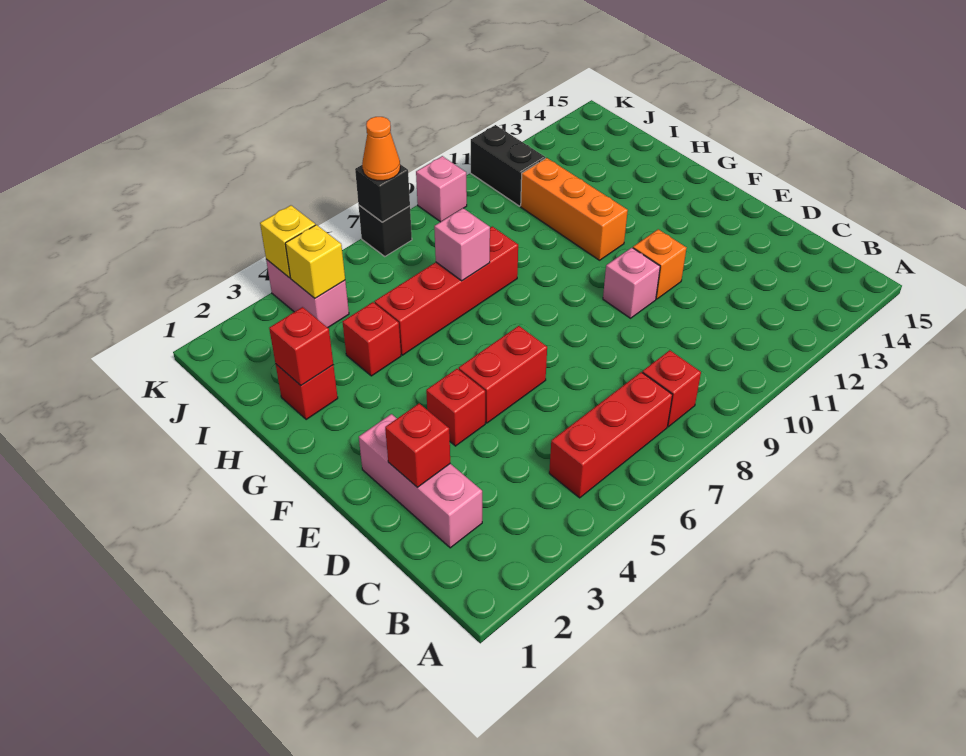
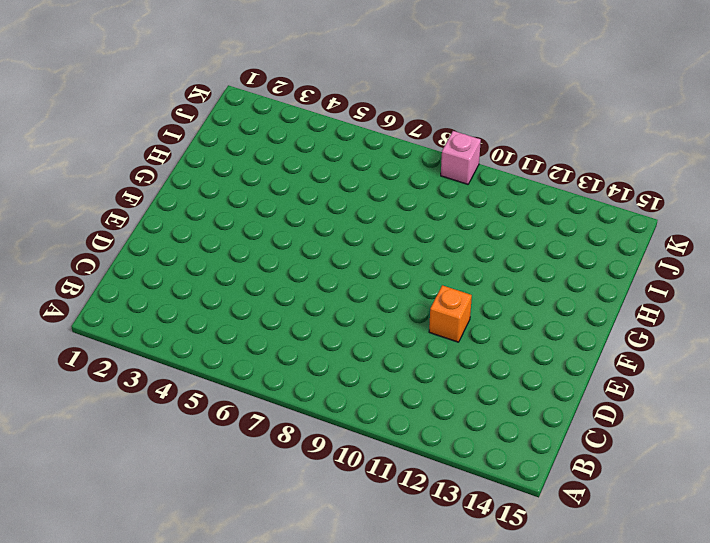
none -> red 1x3 brick [549,372,672,498]
none -> red 1x1 brick [642,350,701,427]
none -> pink 1x3 brick [359,414,482,548]

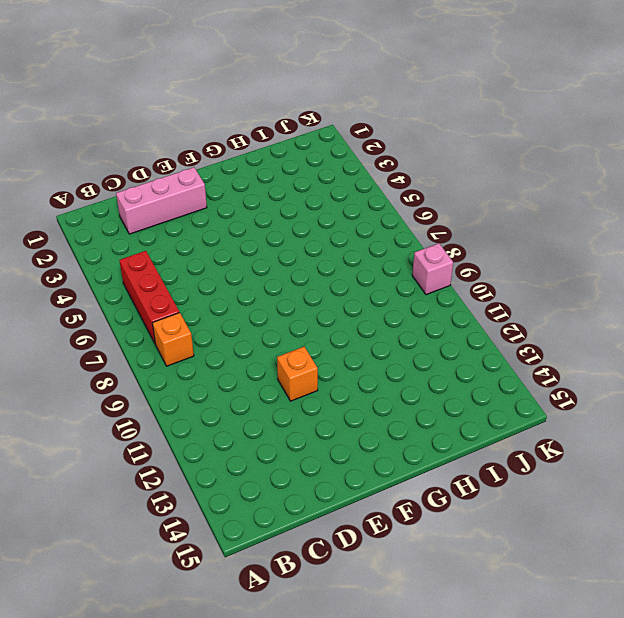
orange 1x1 brick [152,313,194,366] -> red 1x1 brick [642,350,701,427]
none -> red 1x1 brick [426,369,485,446]
none -> red 1x2 brick [459,326,547,423]
none -> pink 1x1 brick [603,248,660,318]

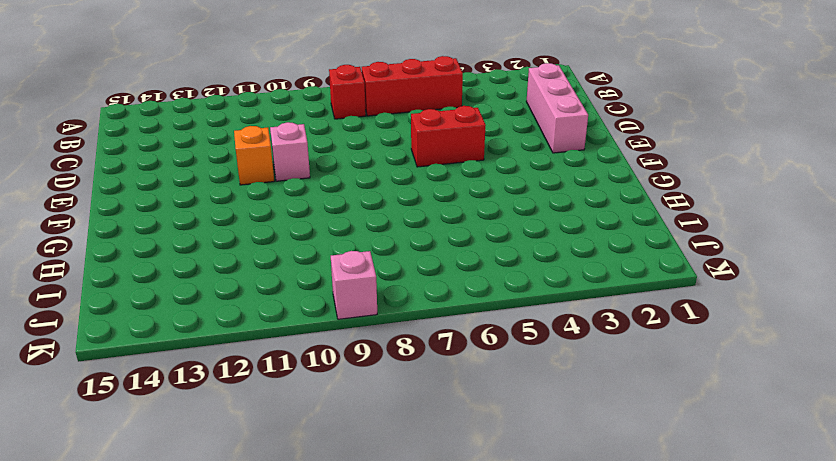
none -> red 1x1 brick [426,369,485,446]
none -> orange 1x3 brick [521,158,628,260]
none -> red 1x1 brick [276,364,338,420]

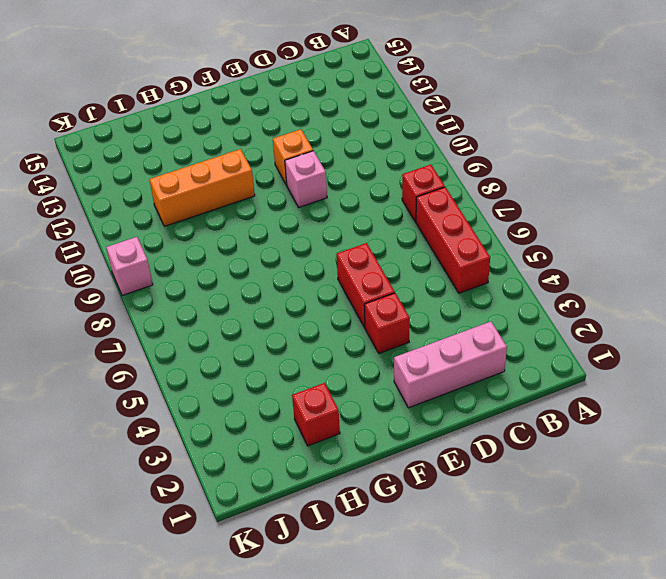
none -> red 1x1 brick [342,302,401,376]
none -> red 1x4 brick [374,226,518,355]
none -> pink 1x2 brick [266,259,349,328]

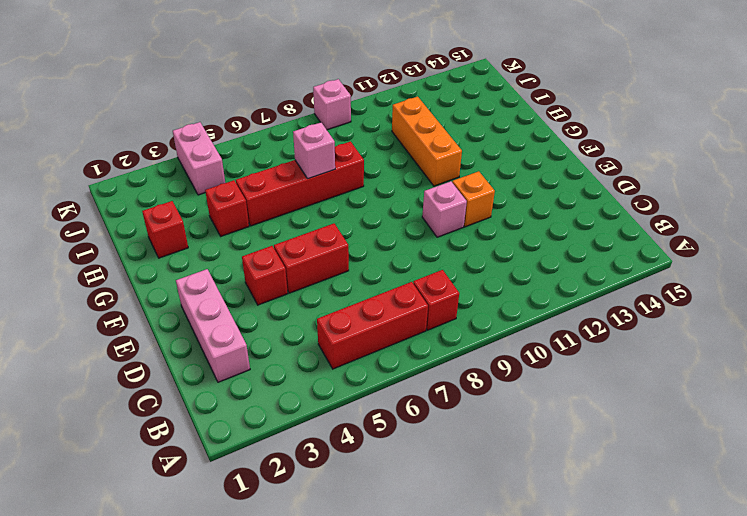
none -> black 1x2 brick [471,125,545,206]
none -> black 1x1 brick [359,206,412,256]
none -> red 1x1 brick [385,404,450,487]

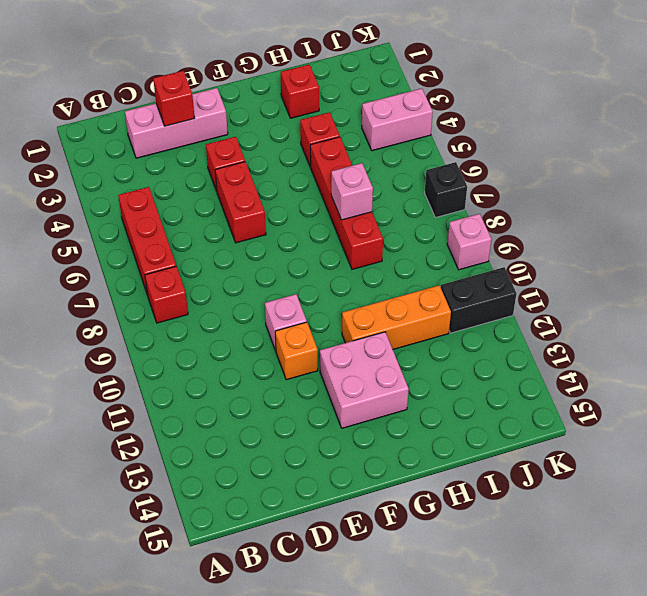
pink 2x2 brick [320,332,409,428] -> none
none -> red 1x1 brick [269,307,333,385]
none -> yellow 1x1 brick [285,225,345,298]
none -> yellow 1x1 brick [260,205,315,278]

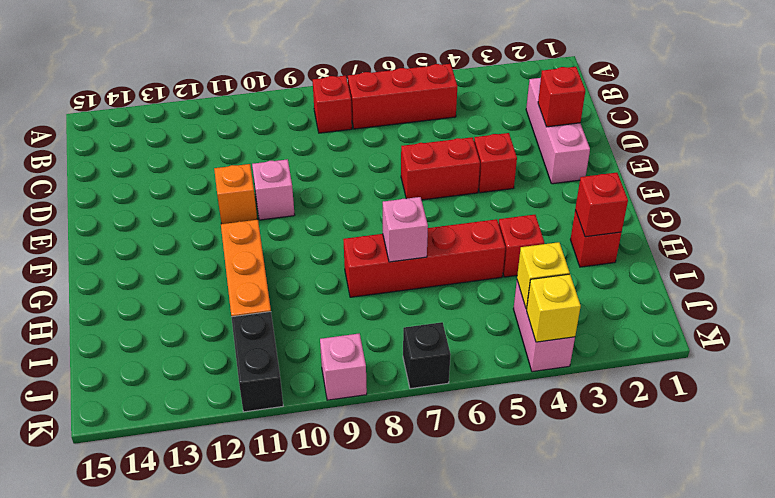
none -> black 1x1 brick [355,164,410,222]
none -> orange 1x1 cone [362,117,400,181]

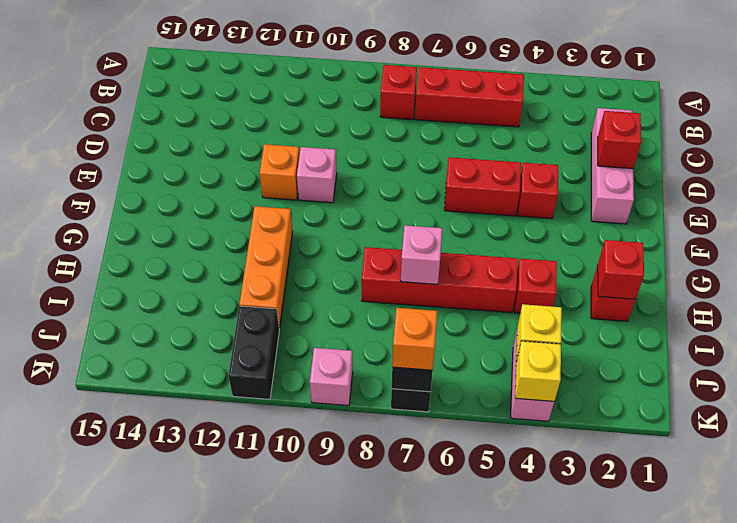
orange 1x1 brick [392,308,437,370] -> orange 1x1 cone [362,117,400,181]

